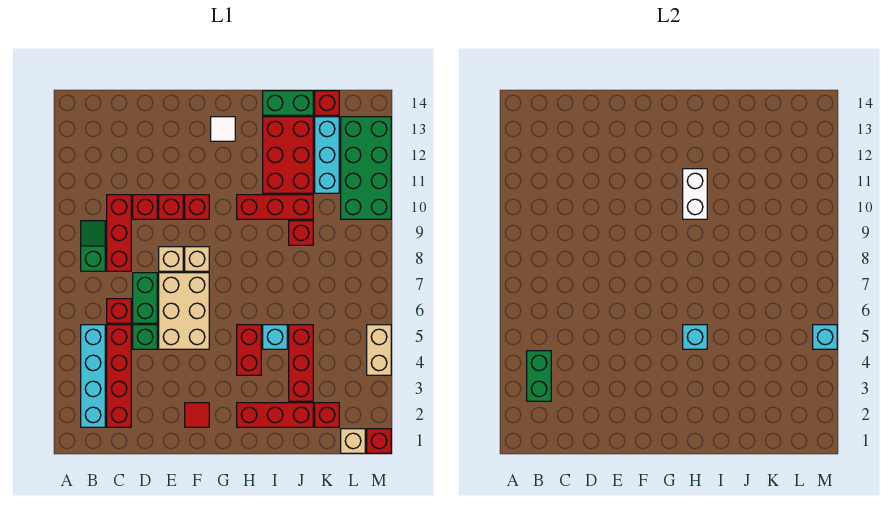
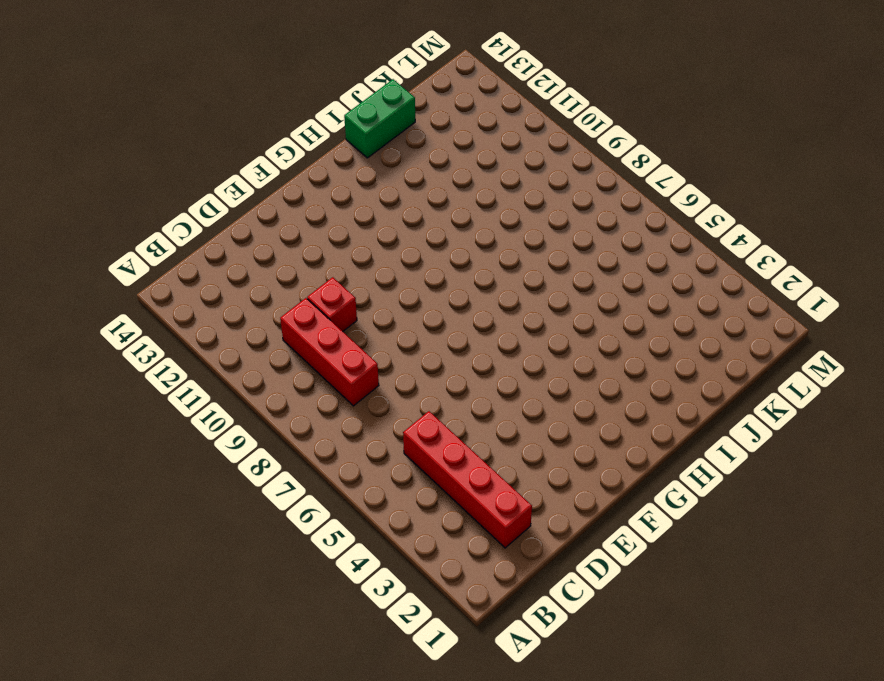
none -> cyan 1x4 brick [81,325,105,427]
none -> green 1x2 slope [81,221,105,271]
none -> red 1x1 brick [107,299,131,323]
none -> green 1x1 brick [133,325,157,349]

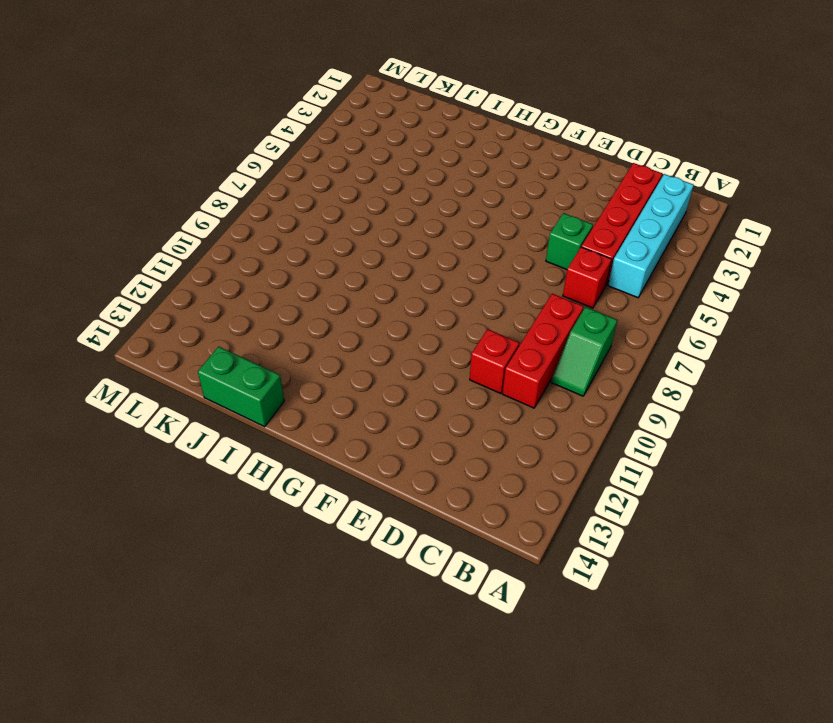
none -> green 1x2 brick [133,273,157,323]
none -> tan 2x3 brick [159,273,209,349]
none -> tan 1x1 brick [159,247,183,271]
none -> red 1x1 brick [159,195,183,219]

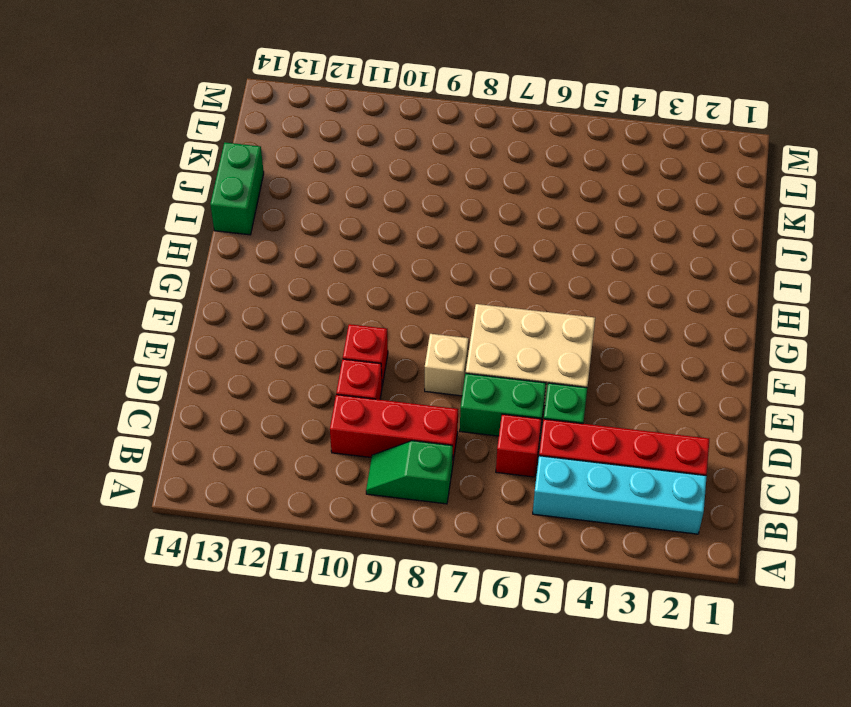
none -> red 1x1 tile [185,403,209,427]
none -> tan 1x1 brick [185,247,209,271]
none -> red 1x1 brick [185,195,209,219]
none -> white 1x1 tile [211,117,235,141]

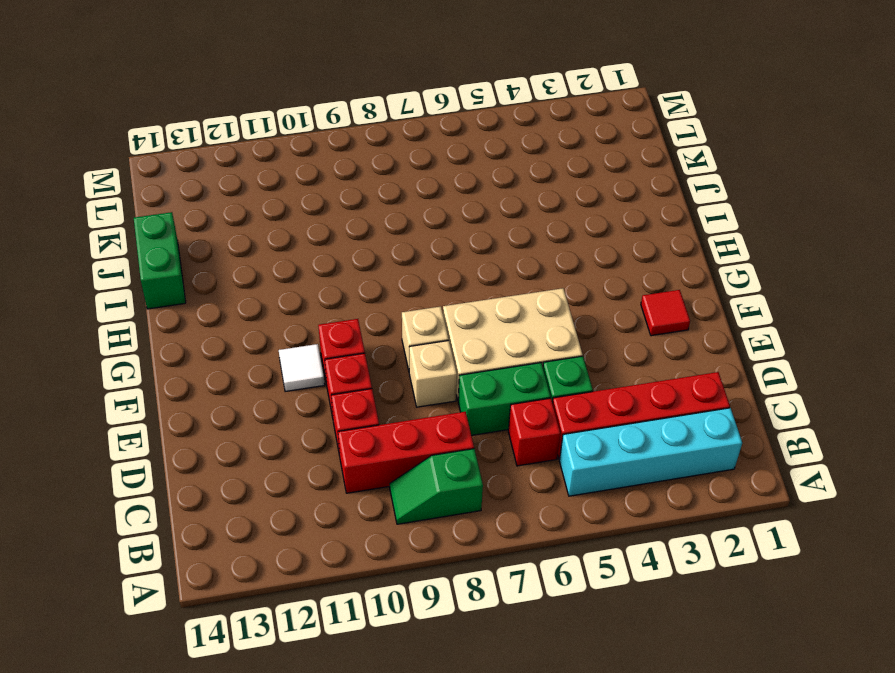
white 1x1 tile [279,344,325,392] -> white 1x1 tile moved to [211,117,235,141]
none -> red 1x3 brick [237,403,313,427]
none -> red 1x2 brick [237,325,261,375]
none -> red 1x3 brick [237,195,313,219]
none -> cyan 1x1 brick [263,325,287,349]

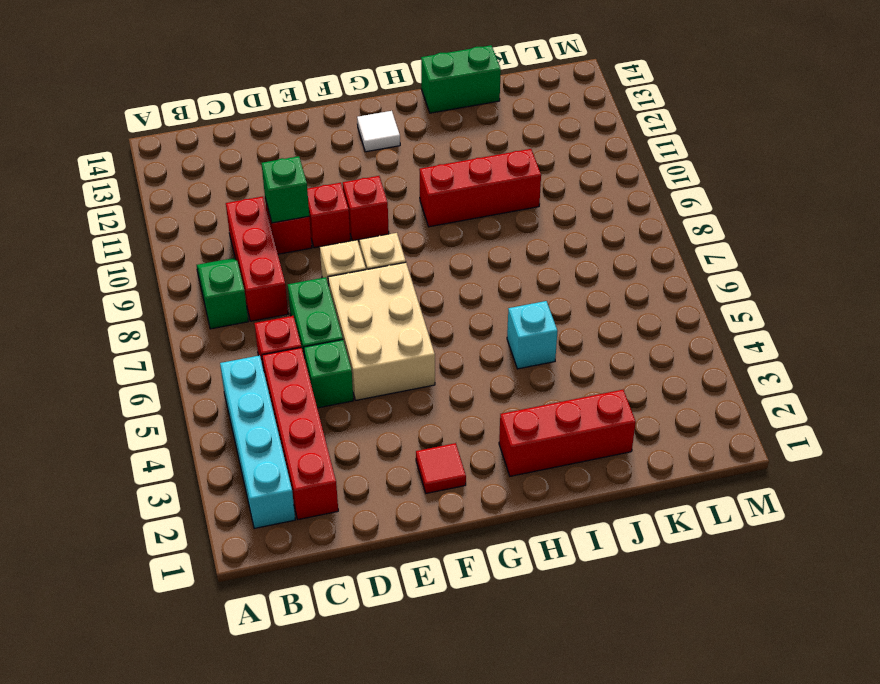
green 1x1 brick [262,156,309,223] -> none
none -> red 1x2 brick [237,325,261,375]
none -> red 2x3 brick [263,117,313,193]
none -> red 1x3 brick [289,325,313,401]
none -> red 1x1 brick [289,221,313,245]

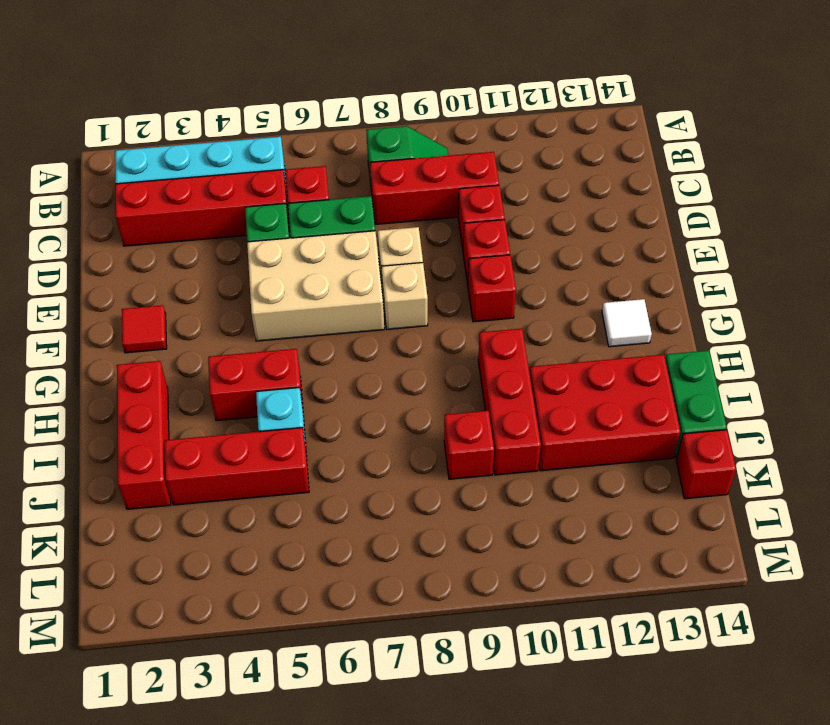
none -> red 1x1 brick [315,403,339,427]
none -> cyan 1x3 brick [315,117,339,193]
none -> tan 1x1 brick [341,429,365,453]
none -> green 2x4 brick [341,117,391,219]

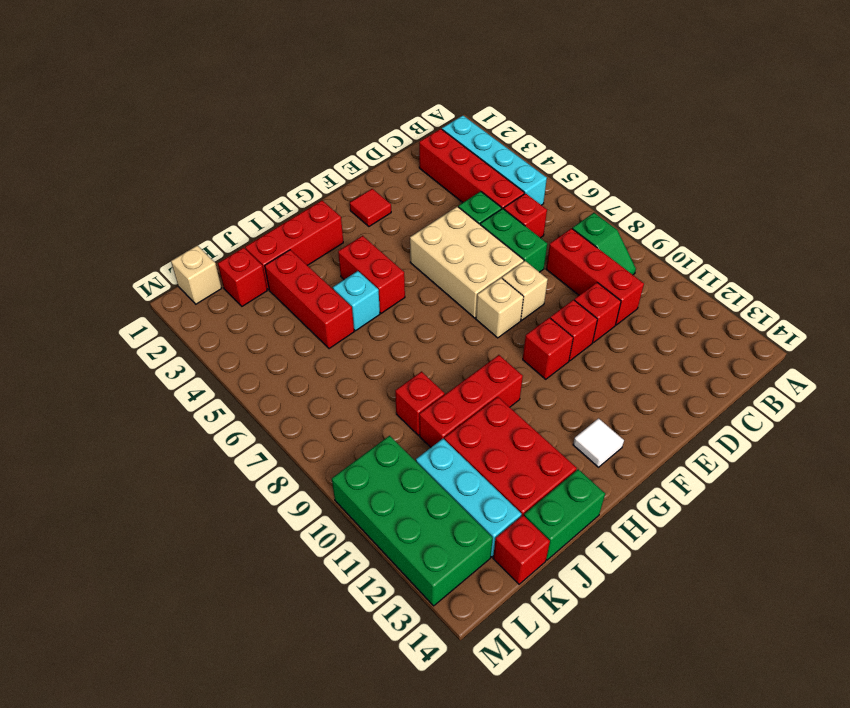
none -> red 1x1 brick [367,429,391,453]
none -> tan 1x2 brick [367,325,391,375]
none -> green 1x2 brick [527,351,551,401]
none -> cyan 1x1 brick [683,325,707,349]

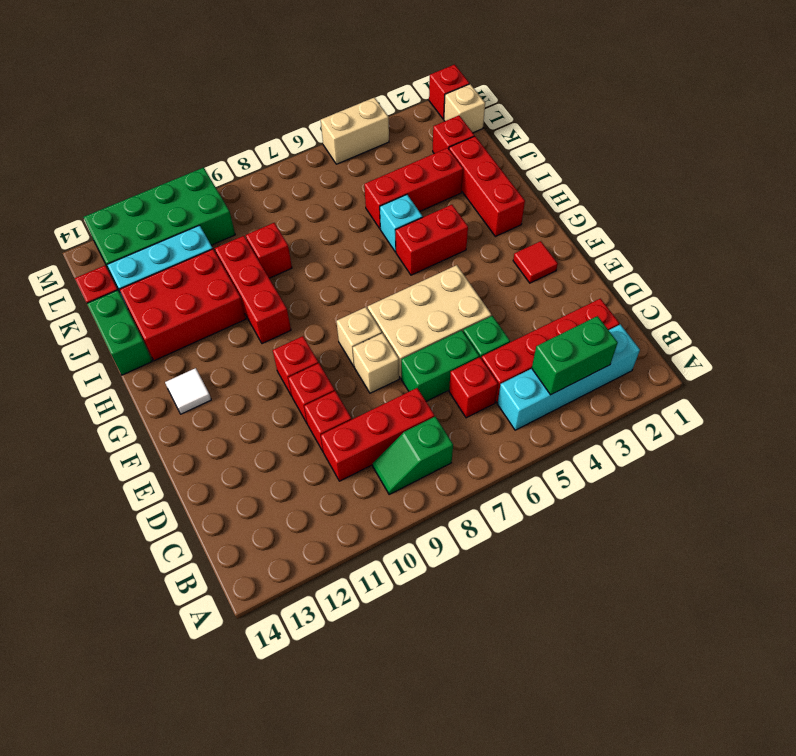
none -> cyan 1x1 brick [683,325,707,349]
none -> white 1x2 brick [683,169,707,219]
none -> cyan 1x1 brick [813,325,837,349]

